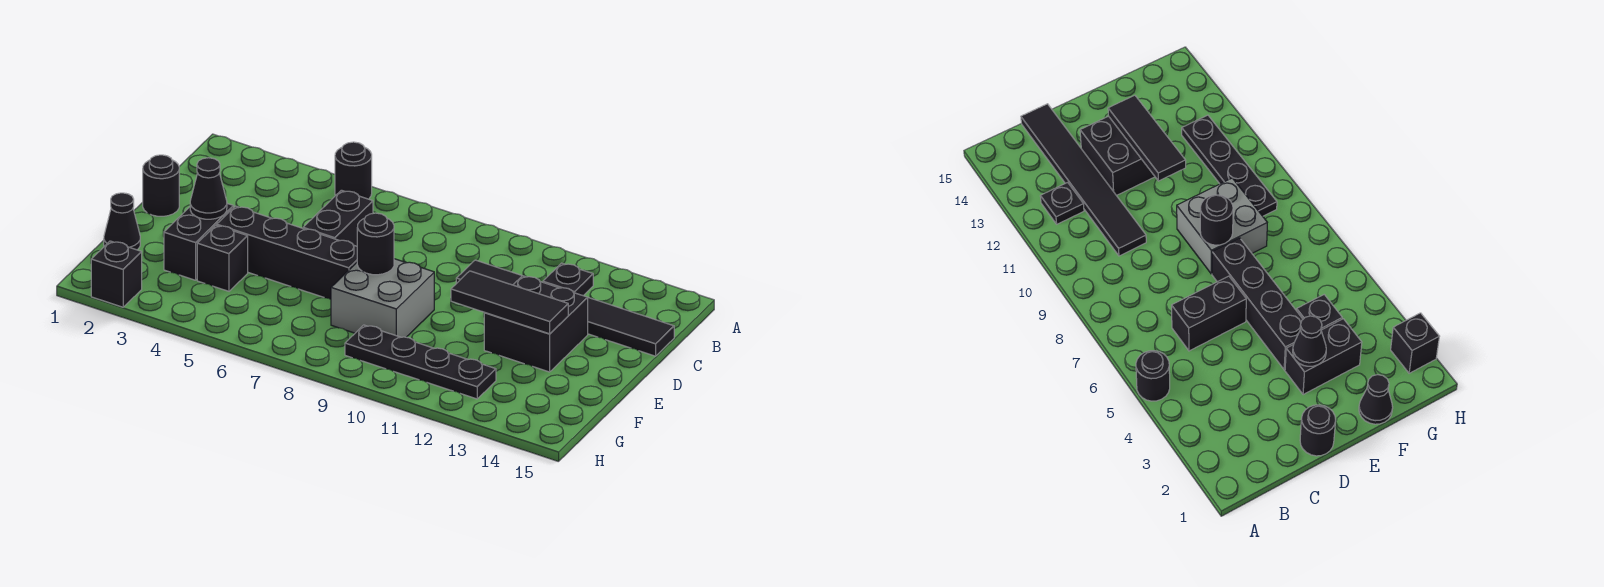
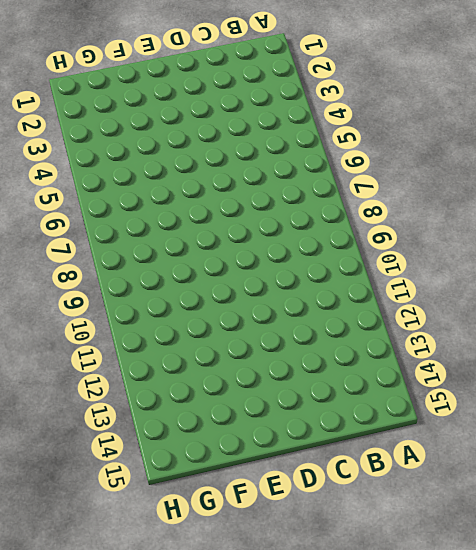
none -> black 1x1 round brick [335,142,372,199]
none -> black 1x1 plate [543,263,593,296]
none -> black 1x2 brick [303,190,373,246]

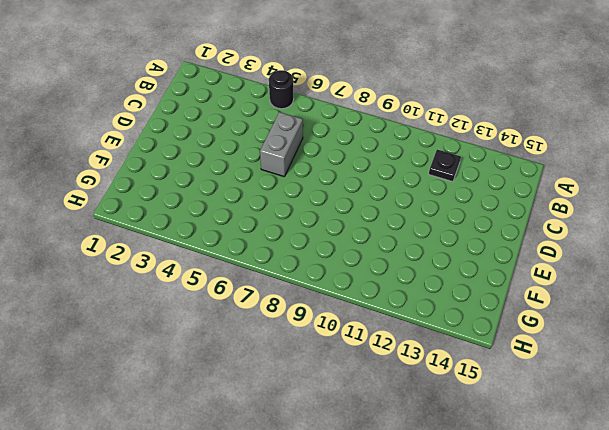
grey 1x2 brick [260,112,303,177] -> black 1x2 brick [303,190,373,246]
none -> black 1x6 tile [456,260,674,356]
none -> black 1x1 round brick [143,155,179,216]
none -> black 2x2 brick [484,276,588,372]

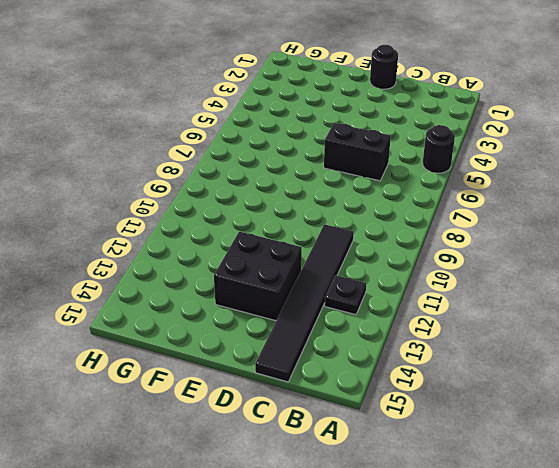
none -> black 1x2 brick [164,204,234,280]
none -> black 1x4 brick [217,206,357,299]
none -> grey 2x2 brick [331,259,434,337]

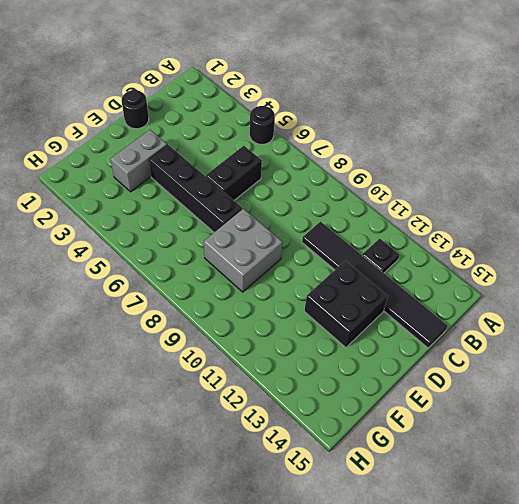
grey 1x2 brick [110,130,167,192] -> black 1x2 brick [164,204,234,280]
none -> black 1x1 cone [104,193,140,250]
none -> black 1x1 brick [197,225,248,291]
none -> black 1x4 plate [345,325,496,399]

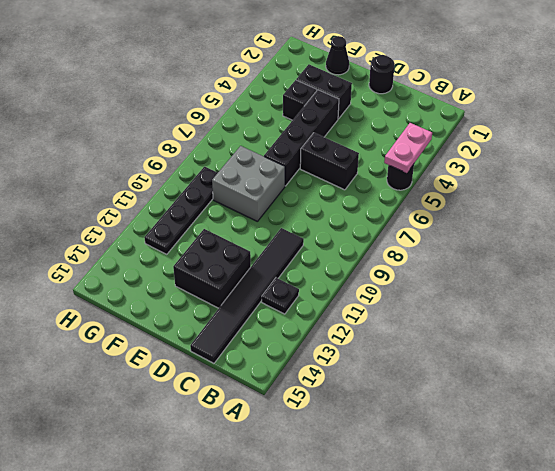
pink 1x2 plate [384,123,432,173] -> none
none -> black 1x1 brick [91,241,142,307]
none -> black 1x1 cone [190,158,227,219]
none -> black 1x1 round brick [357,213,394,275]

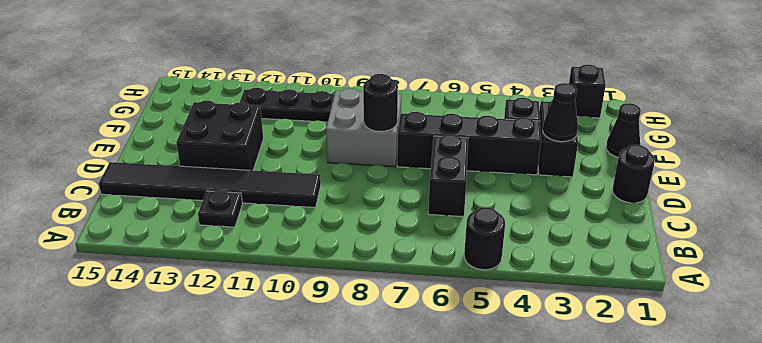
none -> black 1x3 tile [451,271,568,334]

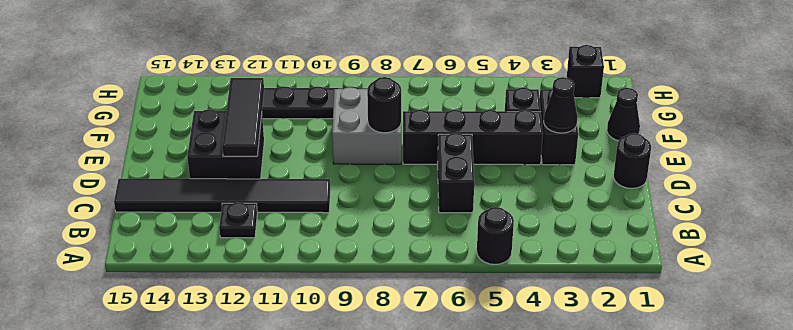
black 1x3 tile [222,78,264,156] -> black 1x3 tile turned to [451,271,568,334]

